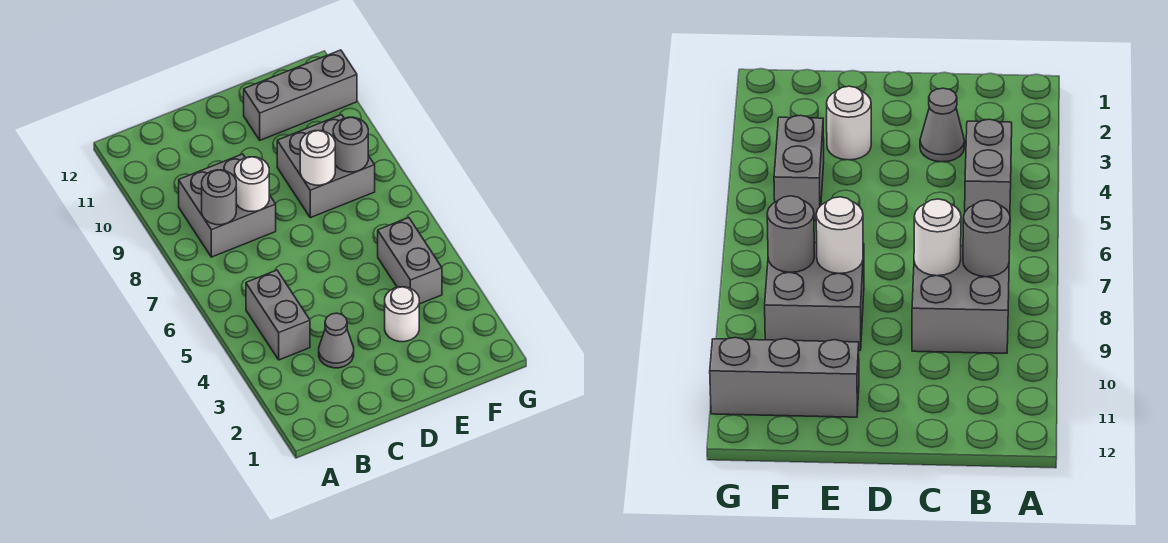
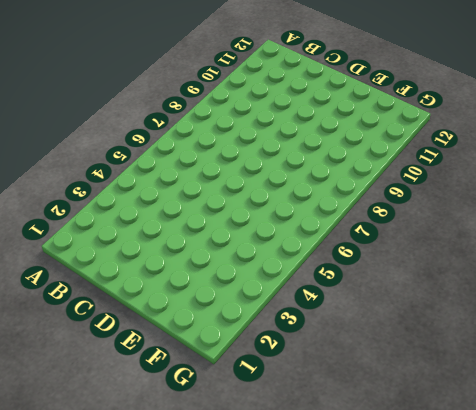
none -> grey 1x2 brick [246,270,310,360]
none -> grey 2x2 brick [179,154,276,257]

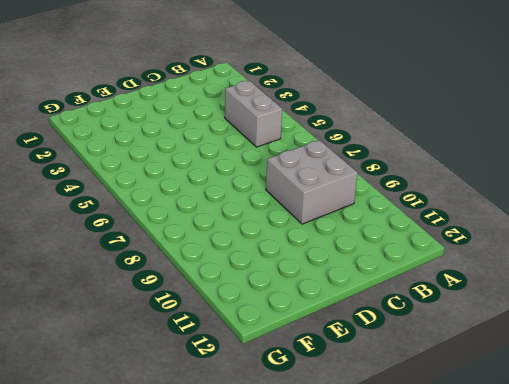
none -> grey 1x1 cone [319,313,354,368]
none -> white 1x1 round brick [385,287,419,342]

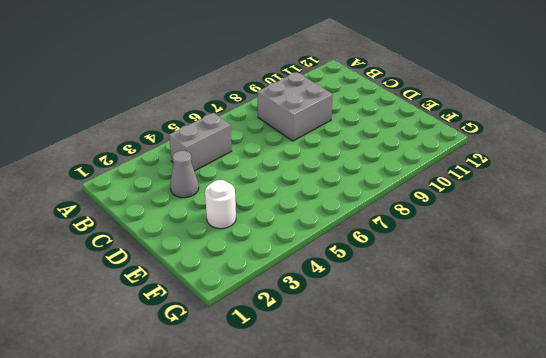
none -> grey 2x2 brick [277,115,375,218]
none -> grey 1x3 brick [244,50,357,140]

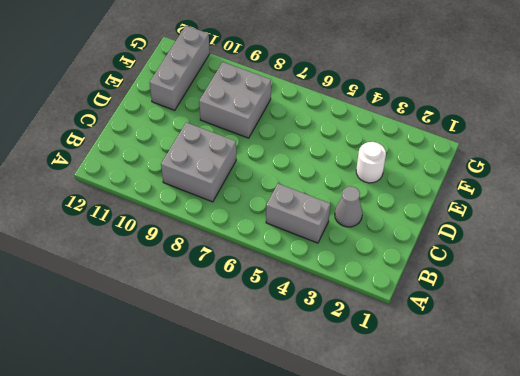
none -> grey 1x2 brick [378,218,442,304]
none -> grey 1x1 round brick [202,170,236,225]

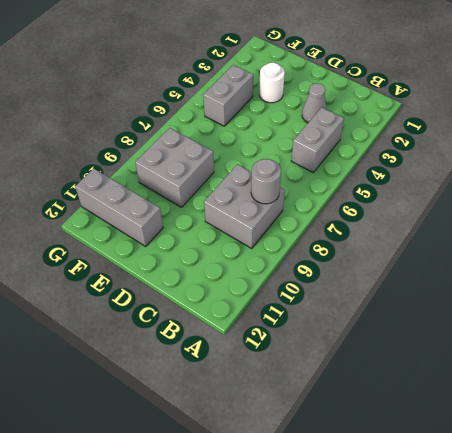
none -> white 1x1 round brick [235,157,269,211]
none -> white 1x1 round brick [300,131,335,185]

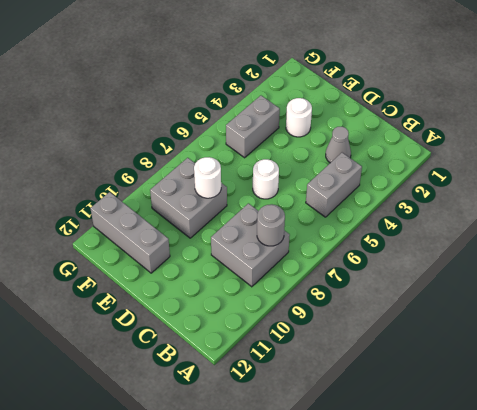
white 1x1 round brick [253,159,279,199] -> white 1x1 round brick moved to [235,157,269,211]
none -> grey 1x1 round brick [333,117,368,172]

